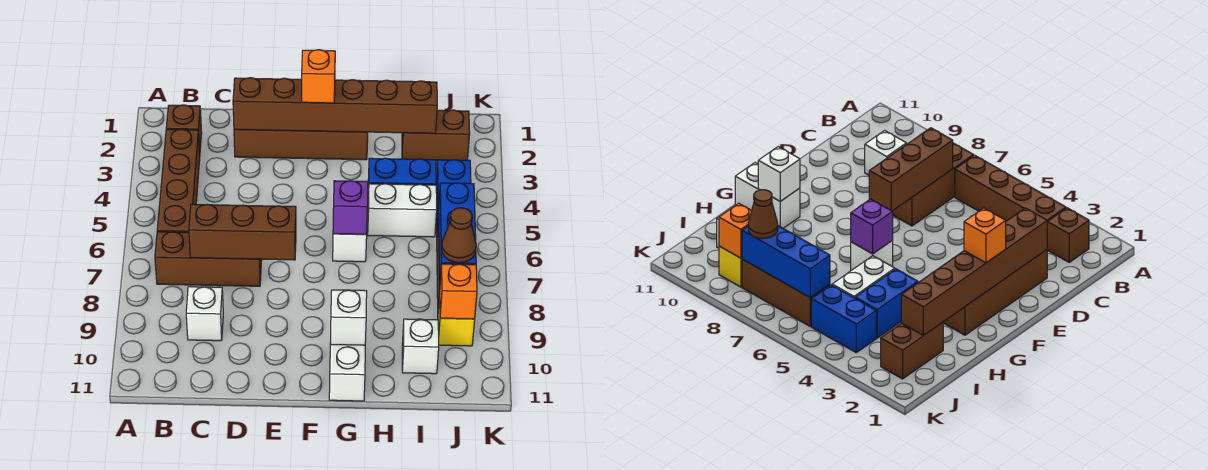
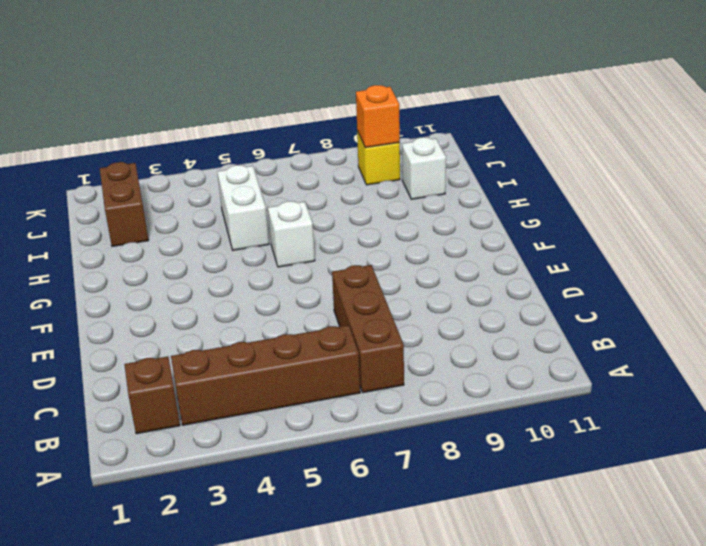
none -> white 1x1 brick [186,287,223,341]
none -> brown 1x4 brick [234,129,368,160]
none -> white 1x2 brick [329,344,365,401]

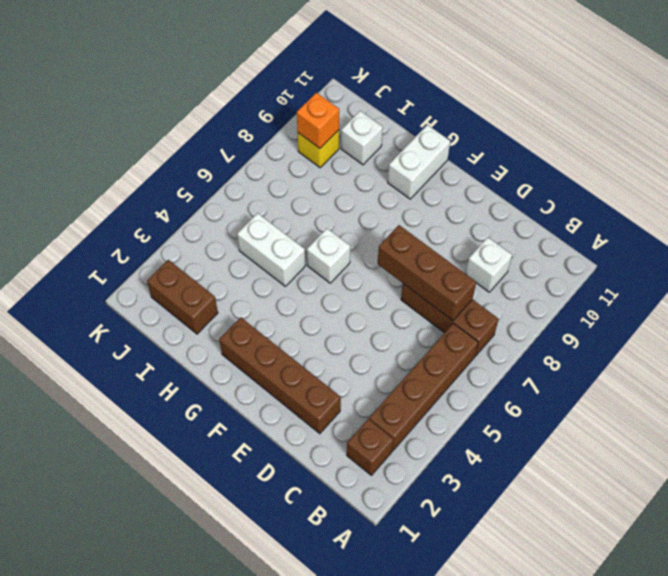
none -> blue 1x2 brick [368,158,436,194]
none -> blue 1x2 brick [436,160,471,228]
none -> brown 1x3 brick [742,259,830,326]

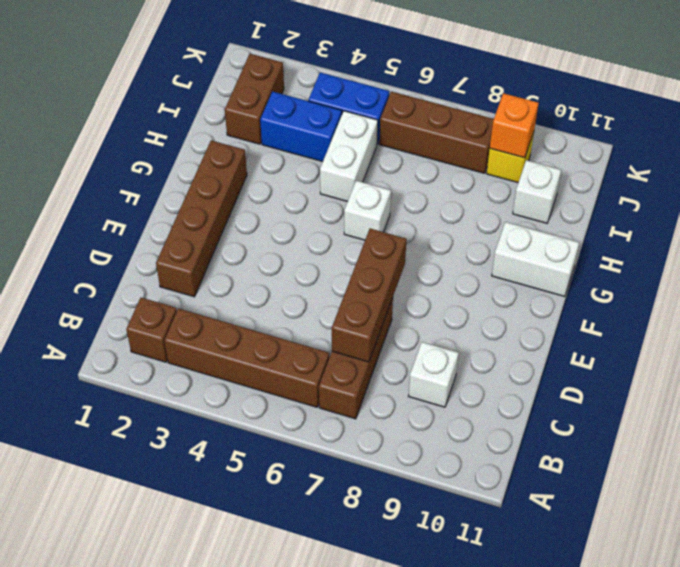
blue 1x2 brick [260,92,342,162] -> blue 1x2 brick turned to [368,158,436,194]
none -> brown 1x6 brick [233,78,437,133]
none -> purple 1x1 brick [333,181,368,234]
none -> white 1x1 brick [330,290,367,345]

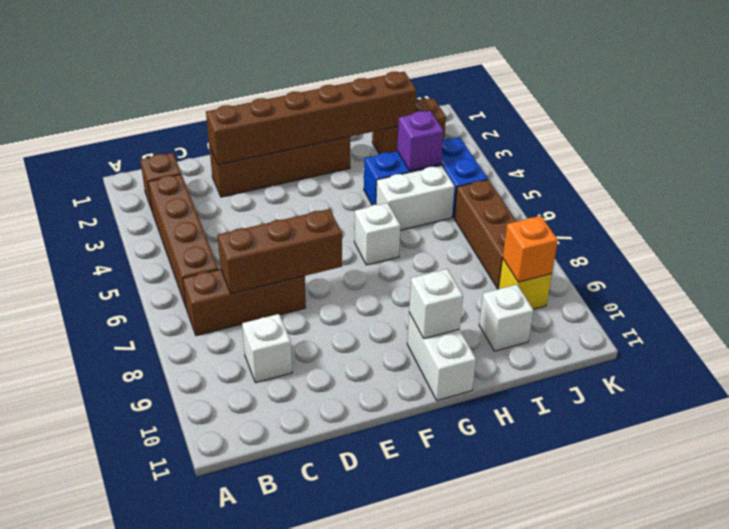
purple 1x1 brick [397,111,443,171] -> purple 1x1 brick moved to [333,181,368,234]
none -> blue 1x3 brick [438,183,476,280]
none -> orange 1x1 brick [302,50,335,103]
none -> brown 1x1 cone [441,208,476,263]

